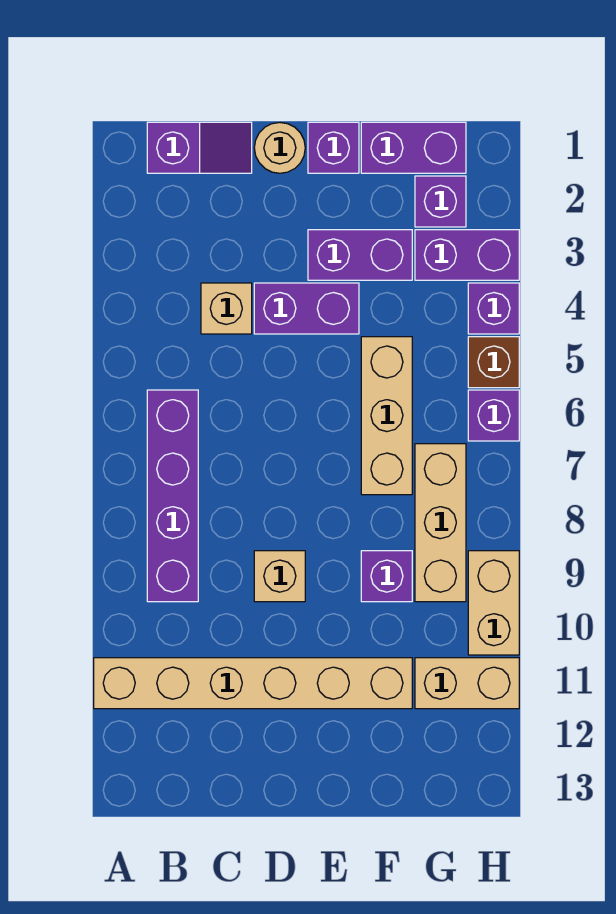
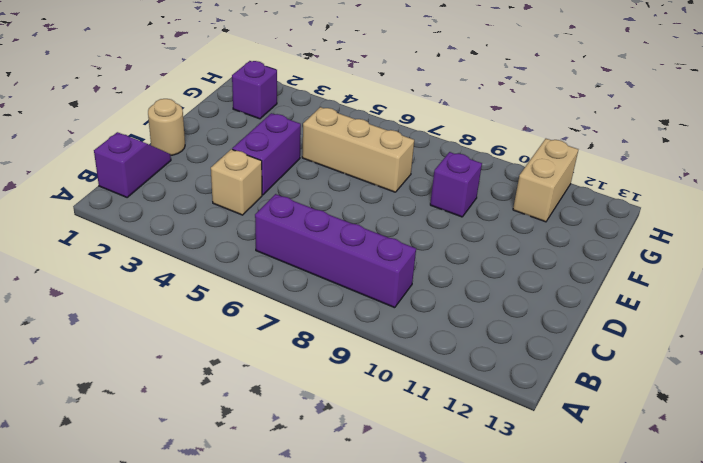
none -> tan 1x6 brick [94,658,412,709]
none -> tan 1x1 brick [254,551,305,602]
none -> purple 1x1 brick [308,122,359,173]

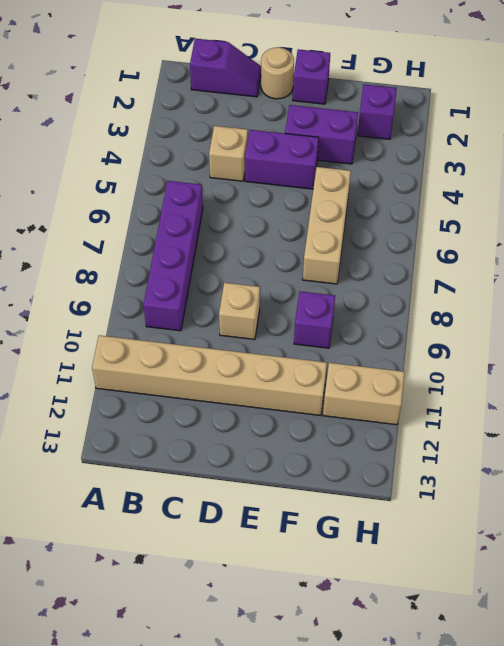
none -> purple 1x2 brick [361,122,466,173]
none -> purple 1x2 brick [415,230,519,280]
none -> tan 1x3 brick [415,444,466,602]

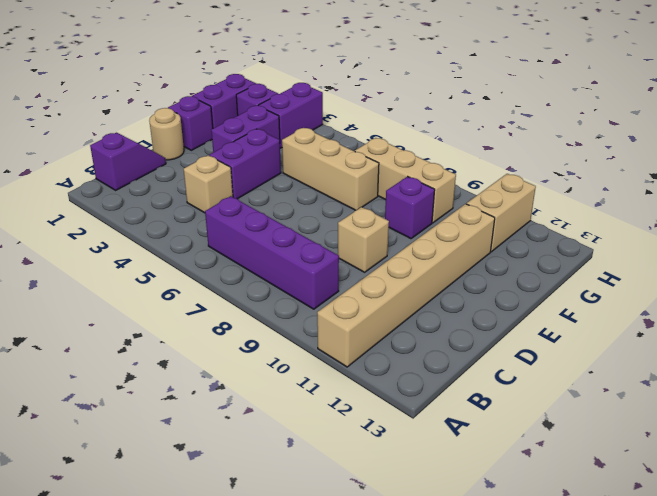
none -> purple 1x1 brick [468,283,519,334]
none -> brown 1x1 brick [468,337,519,388]
none -> purple 1x1 brick [468,390,519,441]

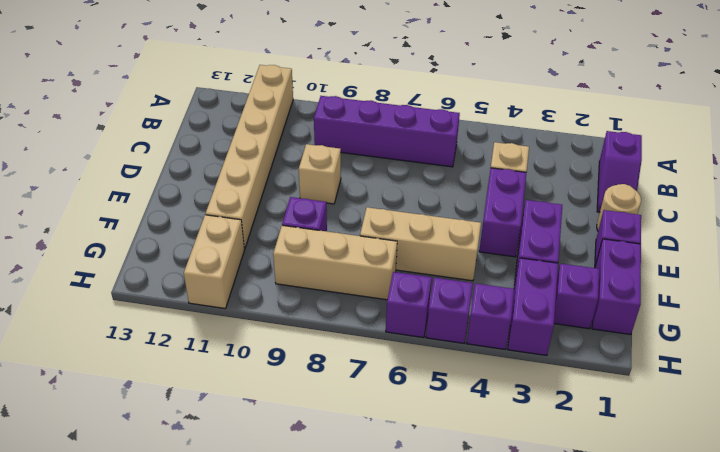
purple 1x1 brick [426,278,473,343] -> brown 1x1 brick [468,337,519,388]
none -> tan 1x2 brick [468,551,519,655]

